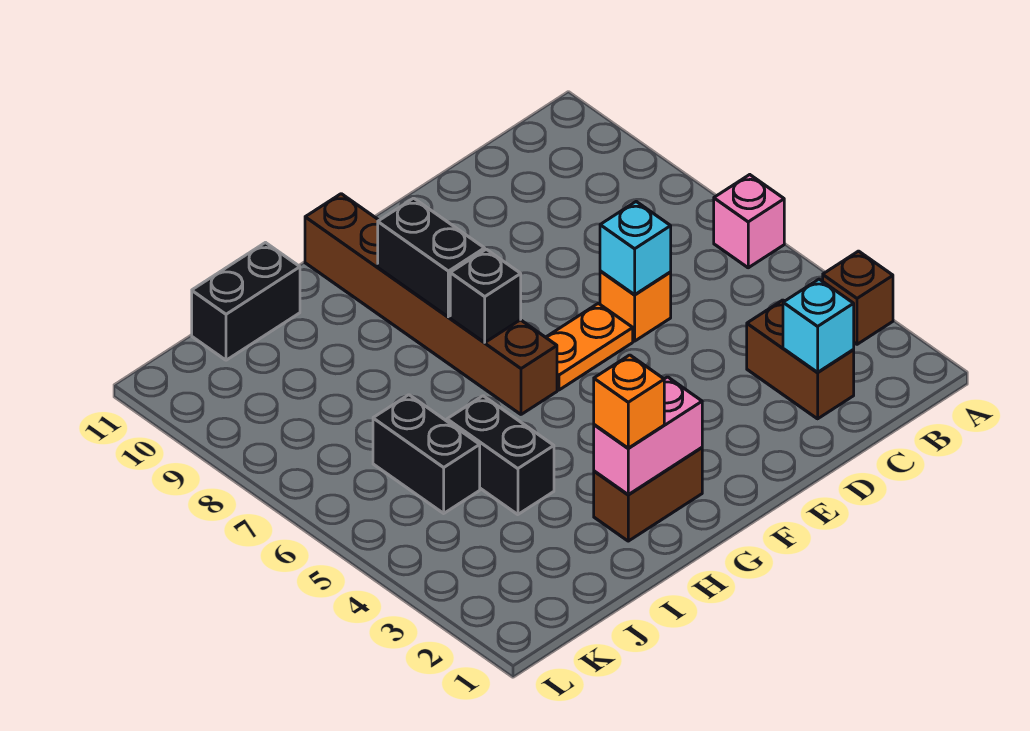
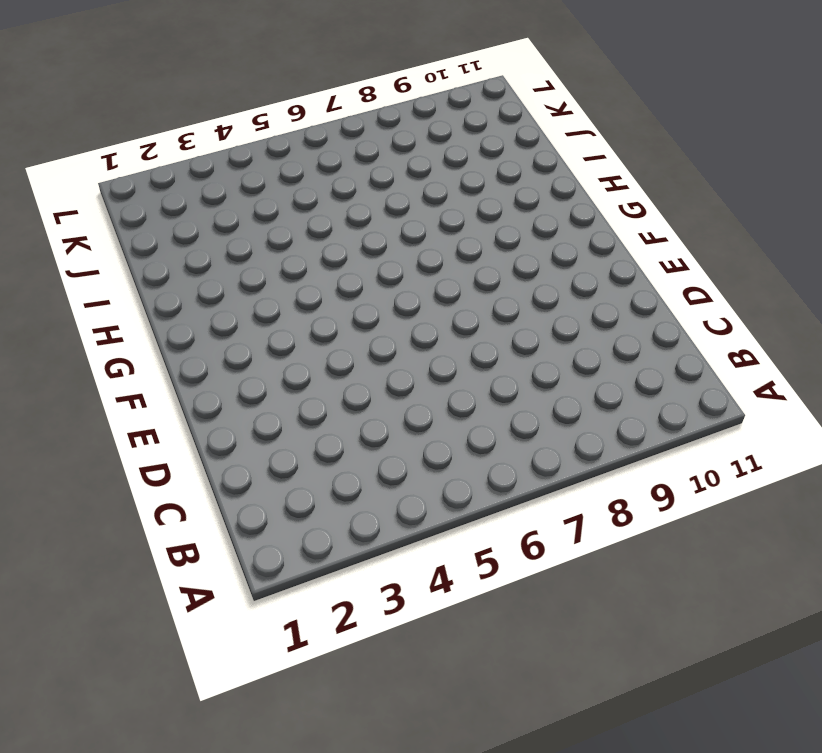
none -> brown 1x1 brick [823,251,893,344]
none -> pink 1x1 brick [714,175,784,268]
none -> brown 1x2 brick [747,300,854,419]

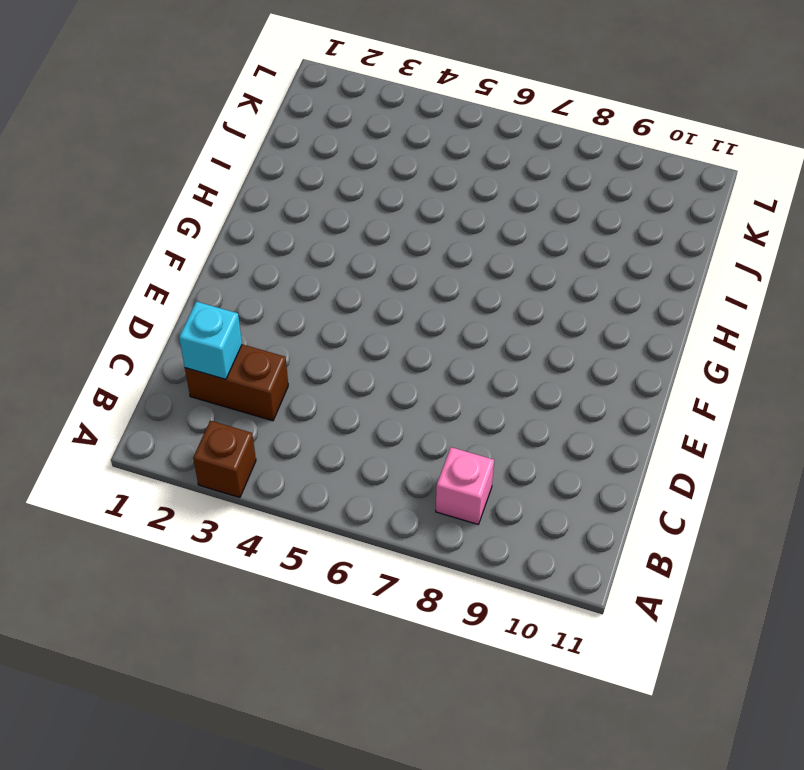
pink 1x1 brick [436,447,494,524] -> pink 1x1 brick moved to [714,175,784,268]
none -> orange 1x1 brick [600,271,671,341]
none -> orange 1x2 plate [546,303,633,390]
none -> brown 1x2 brick [594,448,702,541]

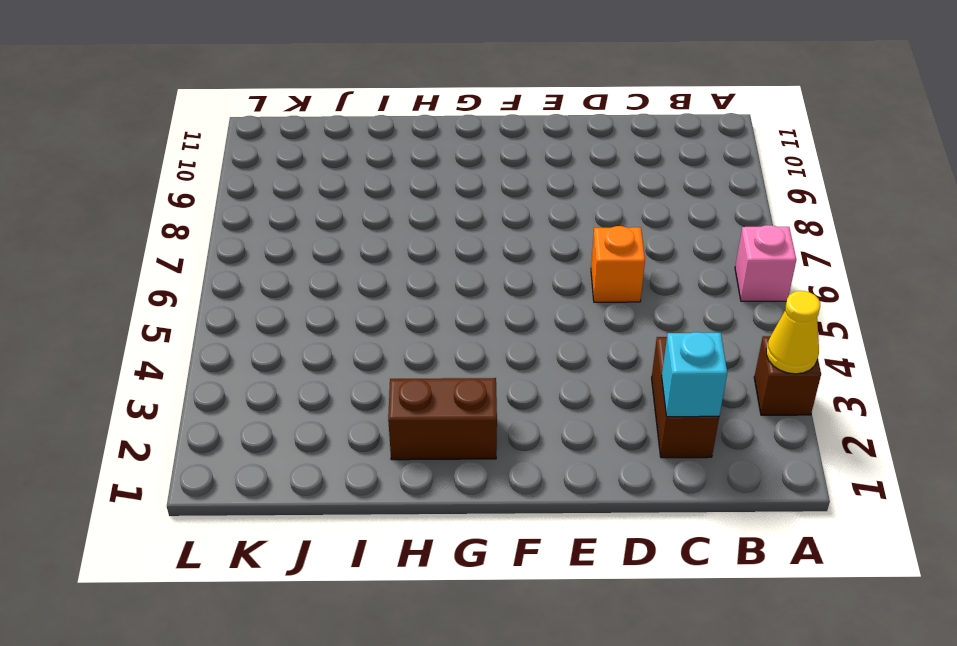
yellow 1x1 cone [766,291,820,374] -> none
none -> orange 1x2 plate [546,303,633,390]
none -> brown 1x6 brick [305,194,557,414]
none -> black 1x2 brick [447,396,554,515]

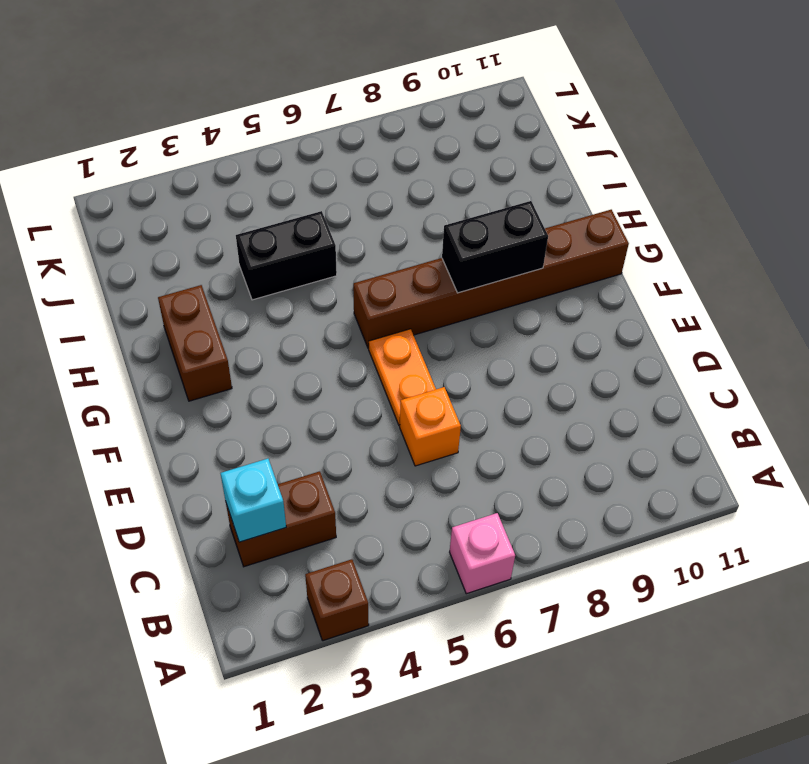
none -> black 1x2 brick [192,243,300,360]
none -> black 1x2 brick [373,395,480,513]
none -> cyan 1x1 brick [600,202,671,295]

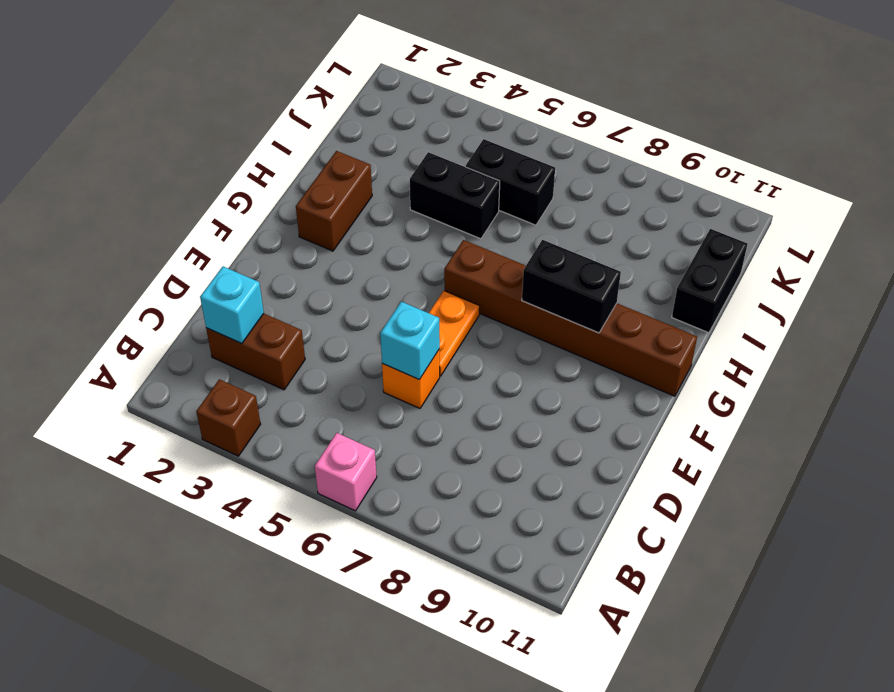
none -> pink 1x2 brick [594,377,702,495]
none -> black 1x1 brick [450,249,521,343]
none -> orange 1x1 brick [594,355,664,448]

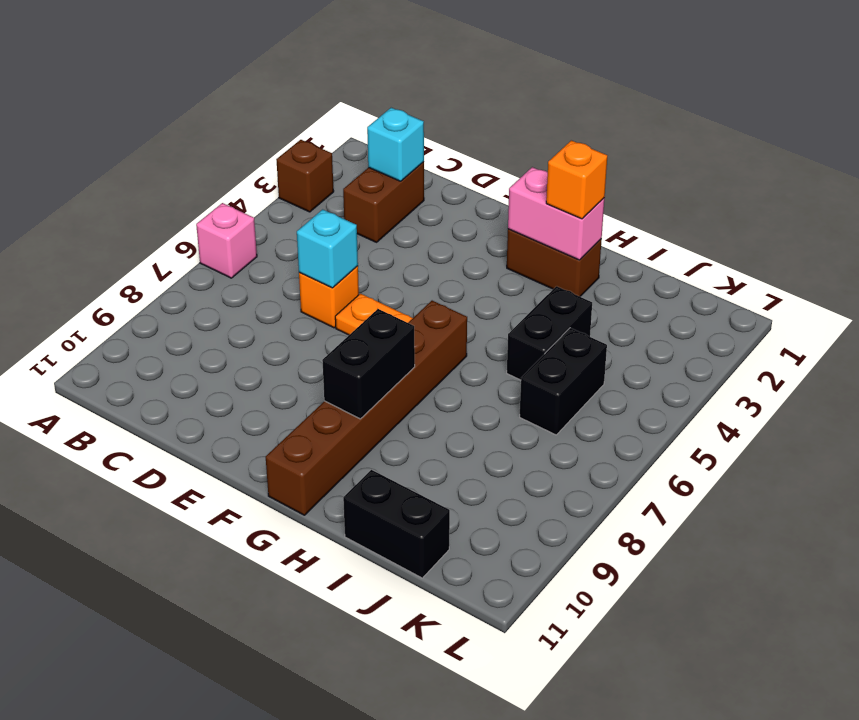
none -> black 1x1 brick [450,249,521,343]

